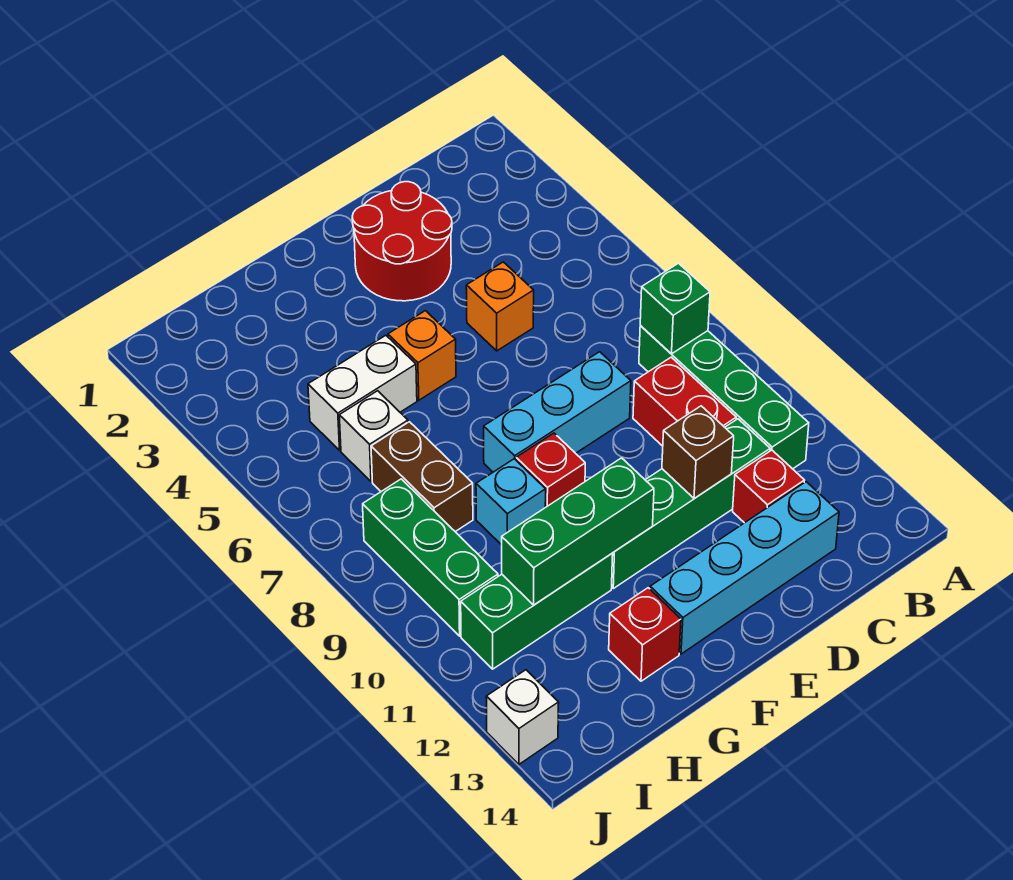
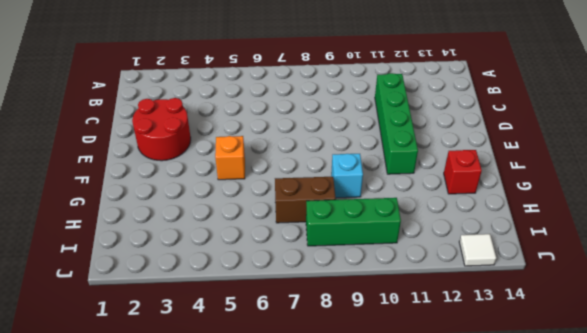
white 1x1 tile [459,234,496,266] -> white 1x1 brick [486,670,559,764]
none -> green 1x4 brick [639,325,809,469]
none -> red 1x2 brick [633,357,736,446]
none -> red 1x1 brick [733,450,805,523]

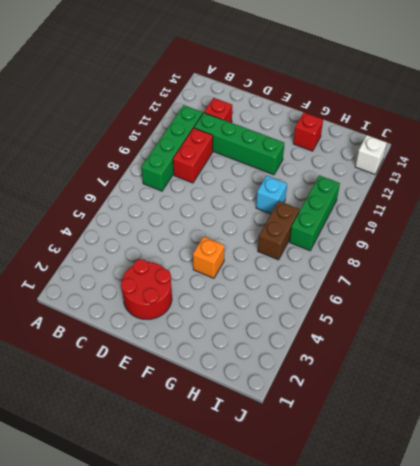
none -> cyan 1x4 brick [650,482,839,654]
none -> orange 1x1 brick [466,262,534,351]
none -> cyan 1x3 brick [484,352,631,472]

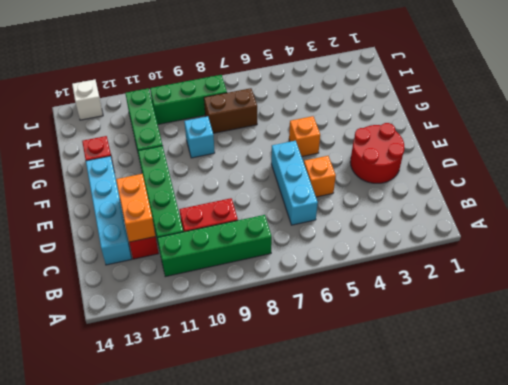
cyan 1x3 brick [271,141,318,225] -> cyan 1x3 brick moved to [484,352,631,472]
orange 1x2 brick [116,174,156,242] -> none
none -> red 1x1 brick [516,433,585,507]
none -> white 1x2 brick [308,335,417,450]
none -> white 1x1 brick [339,391,408,482]

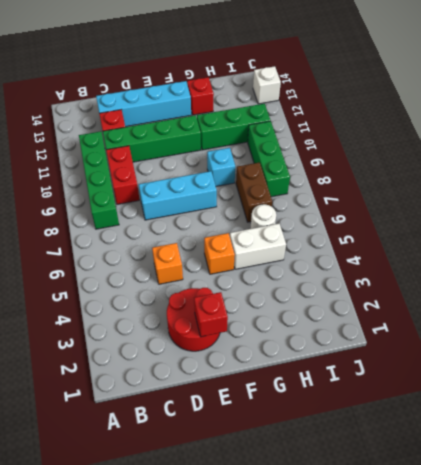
red 1x1 brick [194,292,228,337] -> red 1x1 brick moved to [516,433,585,507]
white 1x1 round brick [250,204,276,229] -> white 1x1 brick [339,391,408,482]
none -> green 1x1 brick [640,263,710,354]
none -> brown 1x1 brick [662,406,734,499]
none -> green 1x3 brick [502,458,654,605]

